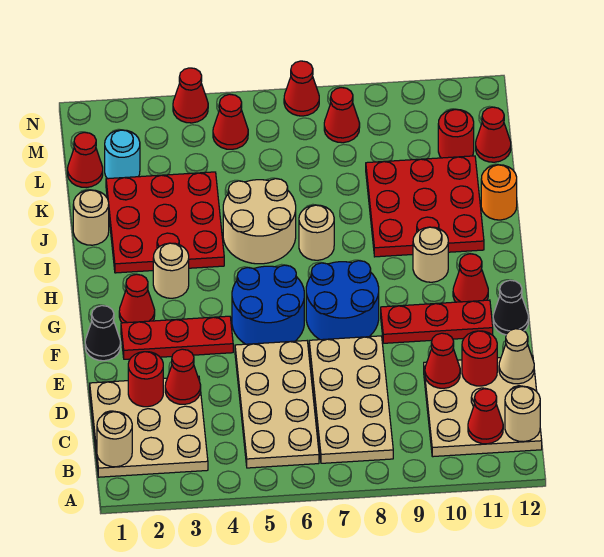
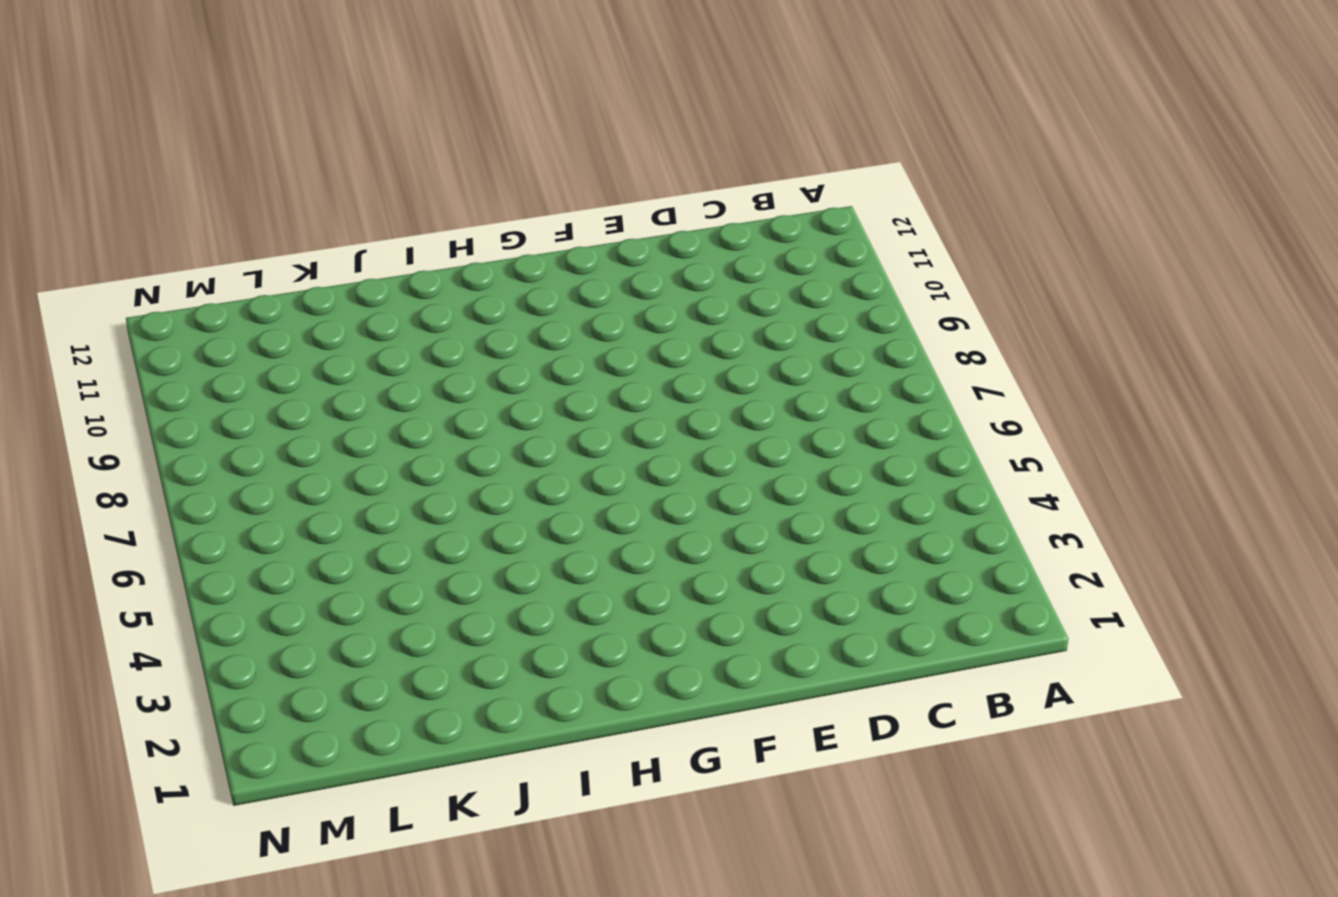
none -> tan 3x3 plate [90,376,208,477]
none -> tan 2x4 plate [235,341,319,468]
none -> tan 2x4 plate [309,336,393,463]
none -> tan 3x3 plate [424,356,542,457]

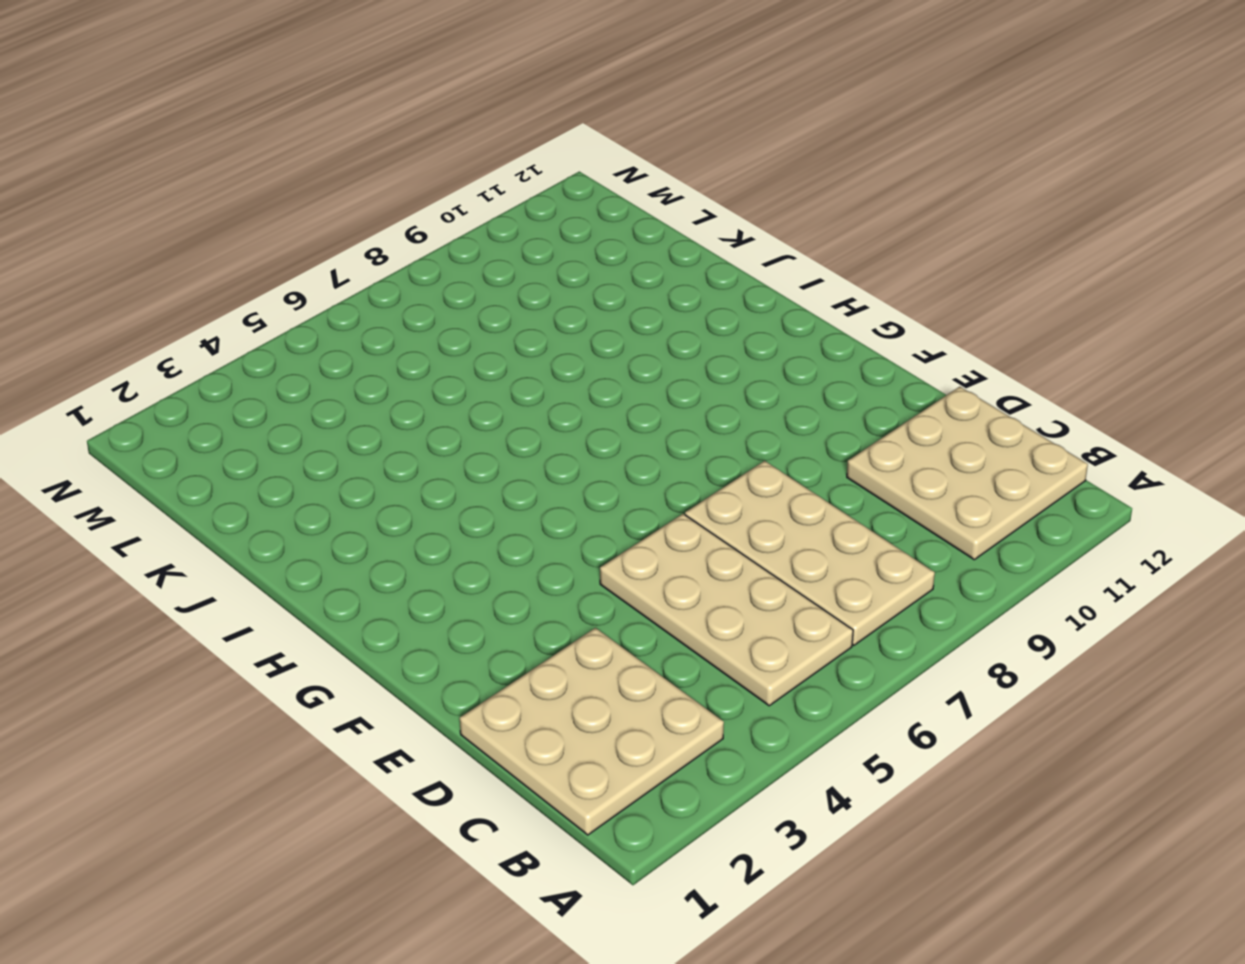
none -> black 1x1 cone [85,306,121,361]
none -> red 1x3 plate [121,316,233,359]
none -> blue 2x2 round brick [232,265,304,344]
none -> blue 2x2 round brick [306,261,379,340]

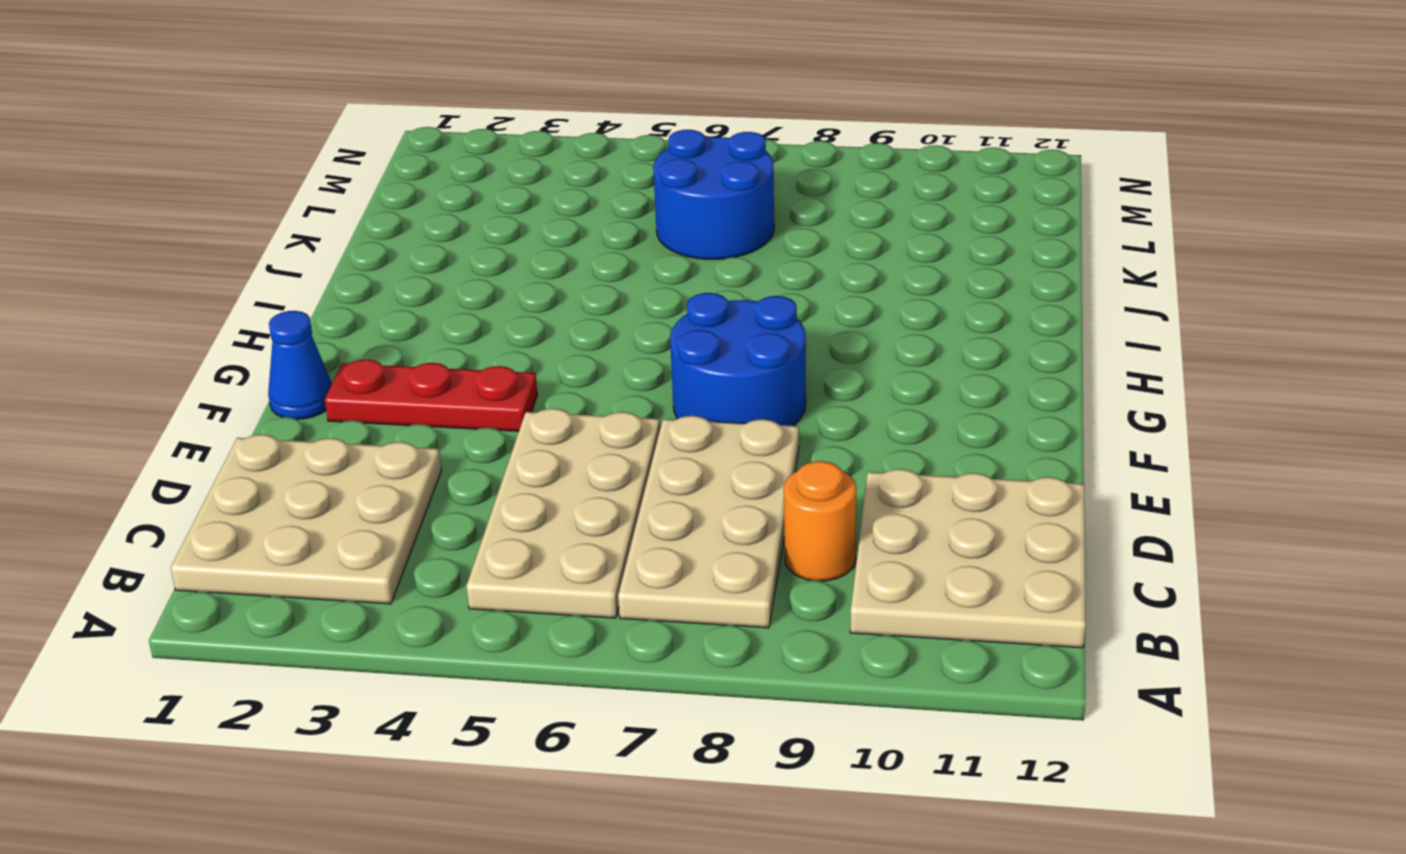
orange 1x1 round brick [784,461,856,581] -> orange 1x1 round brick moved to [481,165,517,220]
blue 1x1 cone [268,311,332,419] -> black 1x1 cone [85,306,121,361]
blue 2x2 round brick [653,130,774,259] -> blue 2x2 round brick moved to [232,265,304,344]
none -> red 1x3 plate [381,300,493,343]
none -> black 1x1 cone [493,280,529,335]
none -> red 1x1 cone [119,274,155,323]
none -> red 1x1 cone [453,254,488,302]

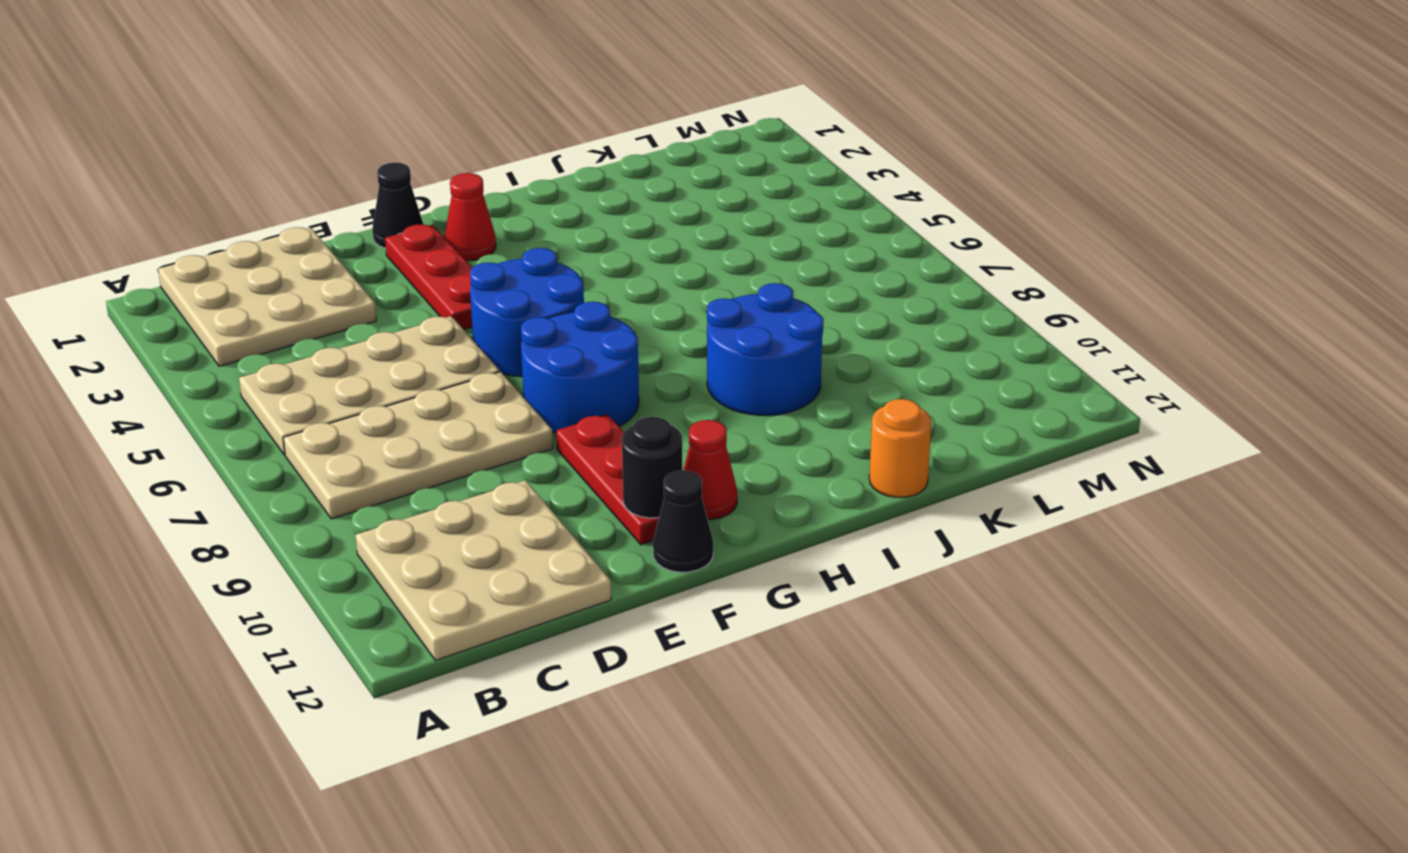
black 1x1 round brick [622,417,682,518] -> none
blue 2x2 round brick [707,283,823,415] -> red 3x3 plate [366,156,484,257]
none -> tan 1x1 round brick [153,243,189,298]
none -> tan 1x1 round brick [413,227,448,282]
none -> red 3x3 plate [106,172,224,273]
none -> tan 2x2 round brick [223,179,296,264]

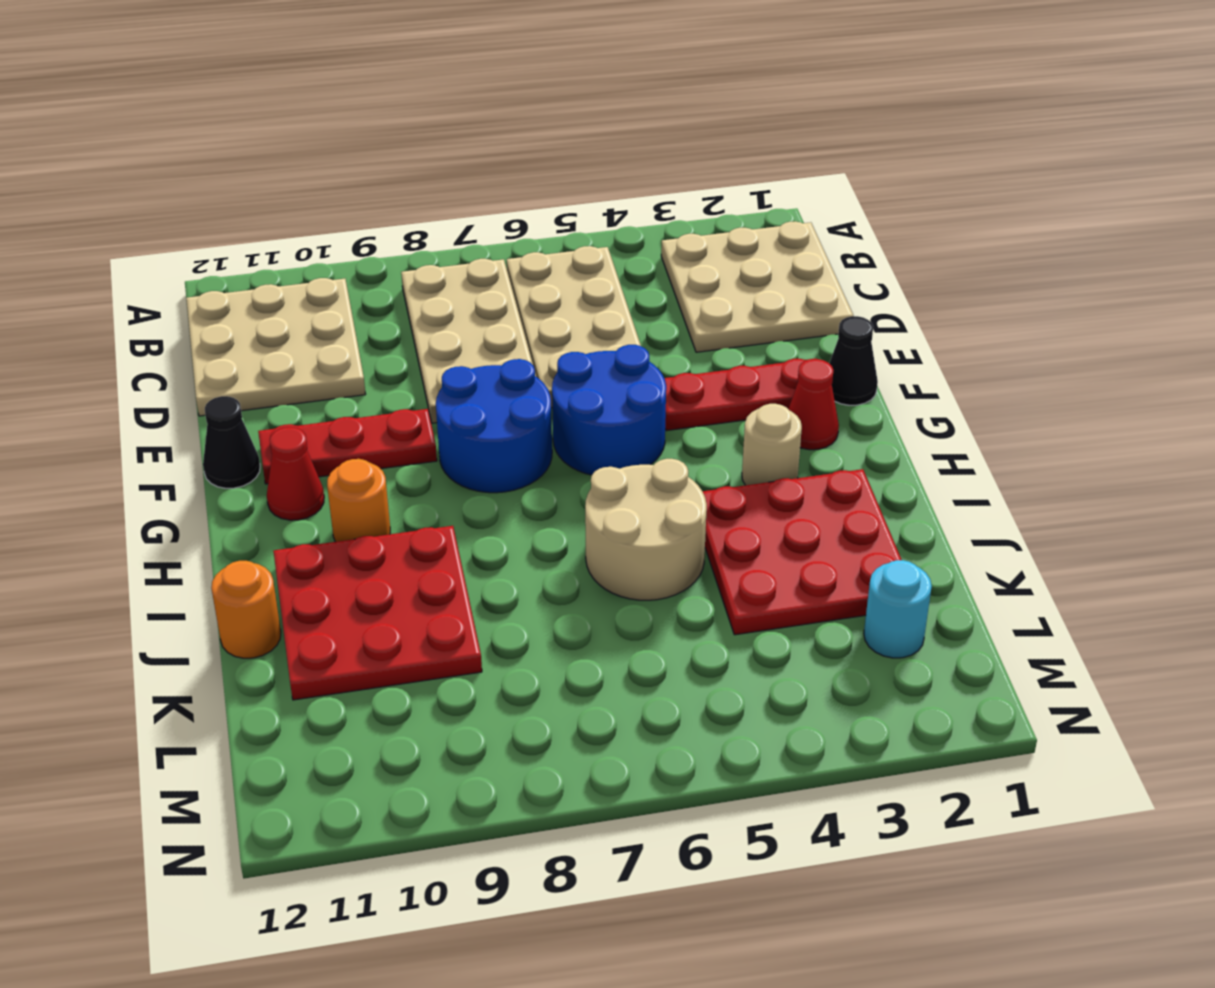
orange 1x1 round brick [327,459,390,542] -> tan 1x1 round brick [413,227,448,282]
none -> tan 1x1 round brick [299,205,334,260]
none -> tan 1x1 round brick [73,190,109,245]
none -> red 1x1 cone [68,132,103,188]
none -> red 1x1 round brick [438,109,474,158]

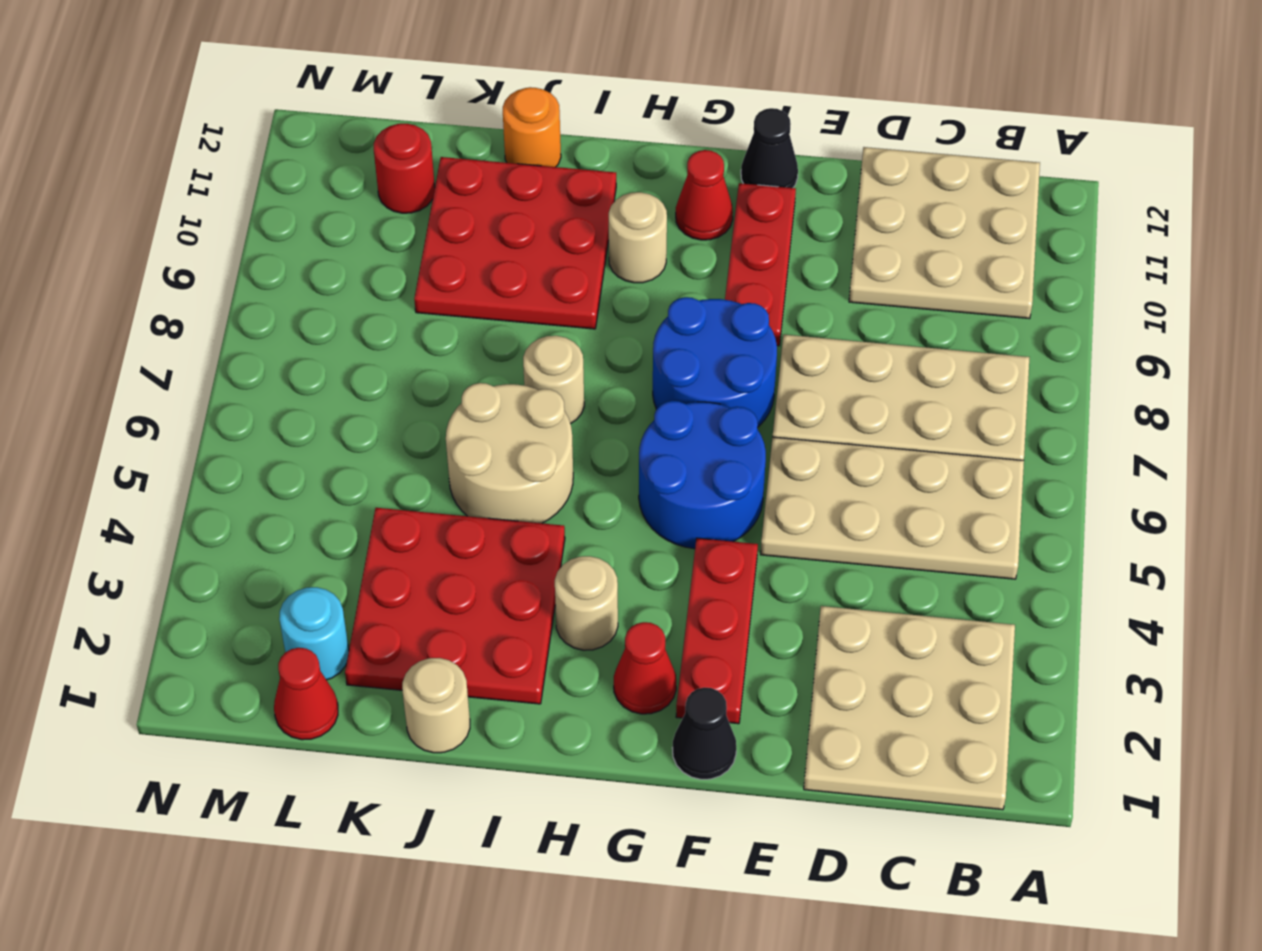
none -> red 1x1 cone [476,107,511,162]
none -> red 1x1 cone [213,94,248,149]
none -> red 1x1 cone [324,88,360,143]
none -> red 1x1 cone [173,68,208,123]

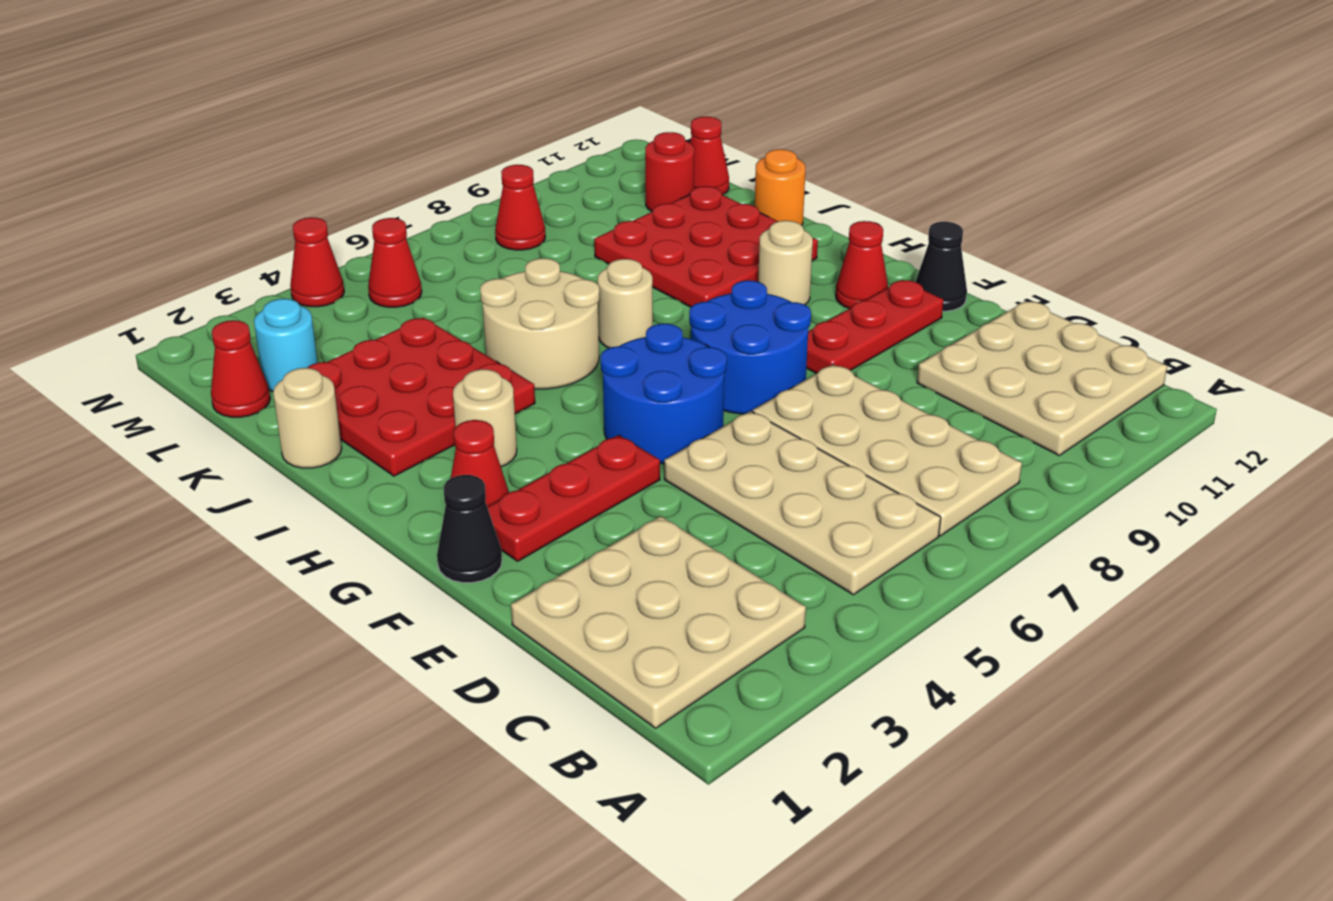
none -> red 1x1 cone [284,61,319,116]
none -> tan 1x1 round brick [97,412,132,467]
none -> red 1x1 cone [468,389,503,444]
none -> tan 1x1 round brick [505,386,540,442]

